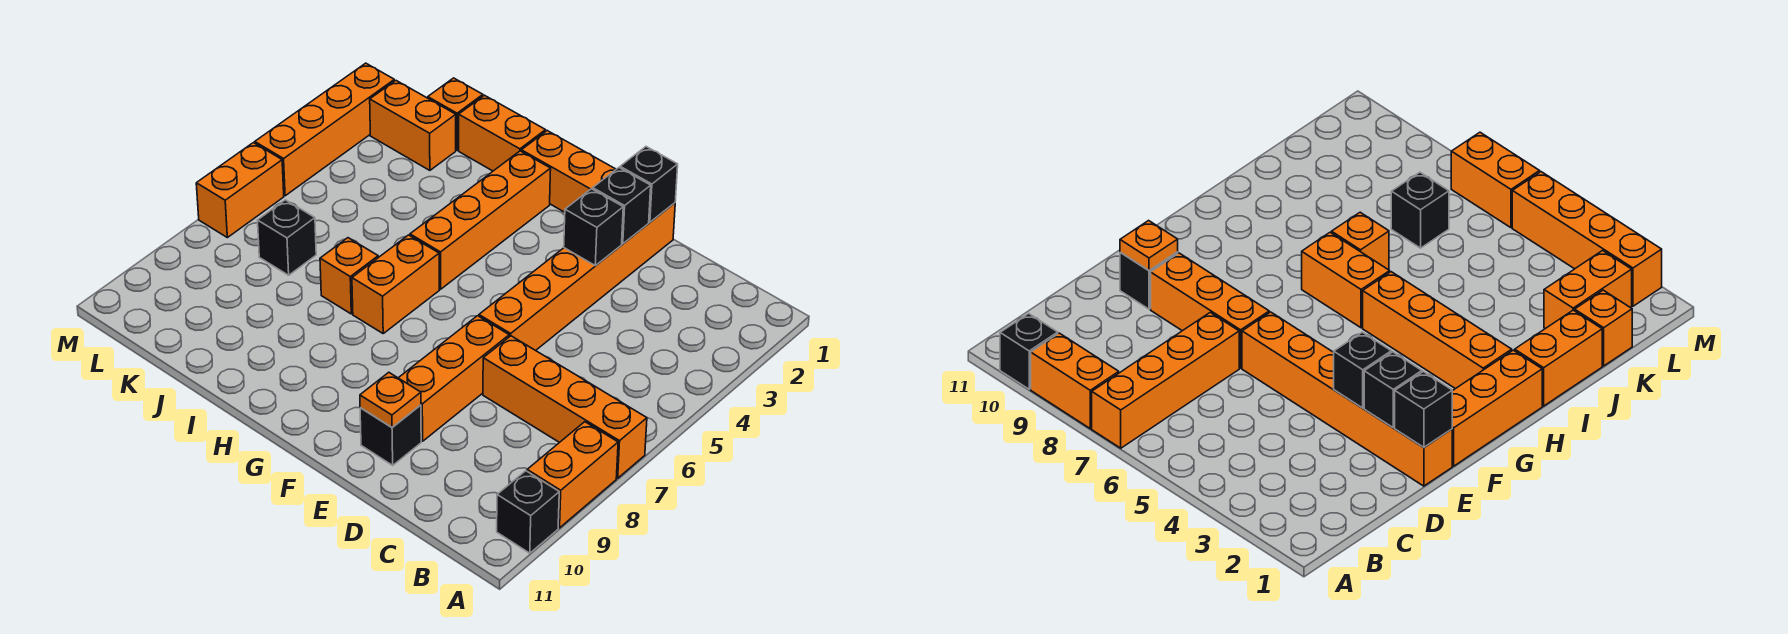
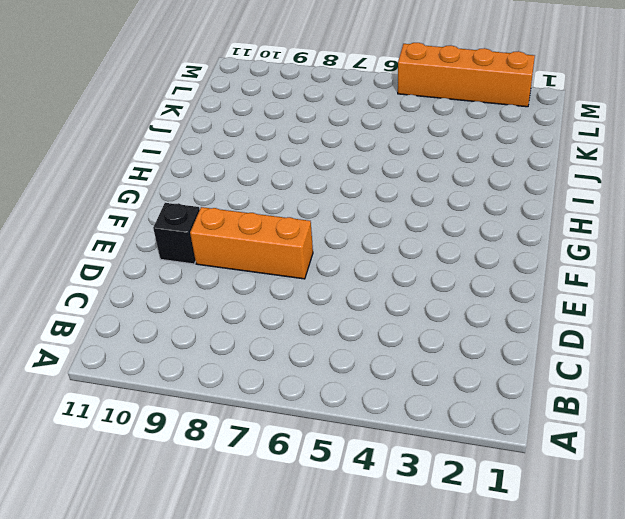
none -> orange 1x4 brick [483,336,647,478]
none -> orange 1x2 brick [527,422,618,528]
none -> black 1x1 brick [497,471,559,553]

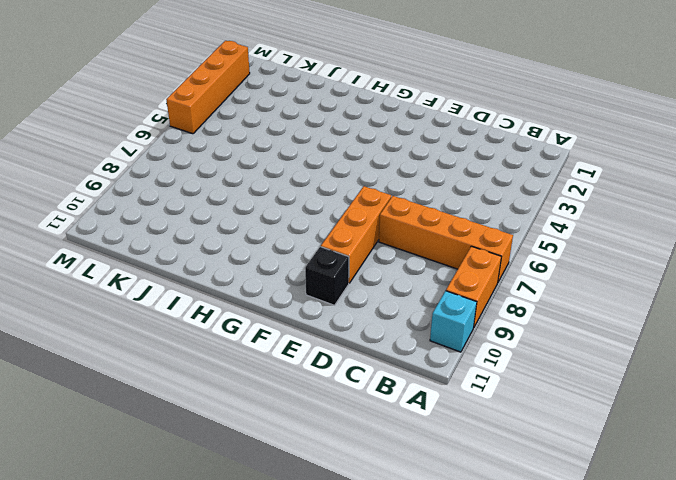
cyan 1x1 brick [430,291,477,352] -> black 1x1 brick [497,471,559,553]
none -> orange 1x6 brick [479,203,675,351]
none -> orange 1x3 brick [521,131,616,212]
none -> orange 1x4 brick [410,151,551,289]

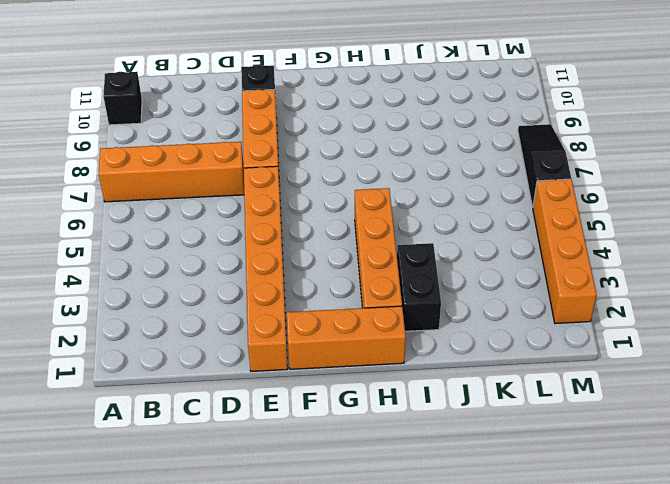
black 1x2 brick [397,243,441,331] -> none
black 1x3 slope [518,124,571,207] -> orange 1x2 brick [196,143,284,238]
none -> orange 1x2 brick [527,422,618,528]
none -> orange 1x2 brick [352,235,439,333]
none -> orange 1x2 brick [459,95,546,171]

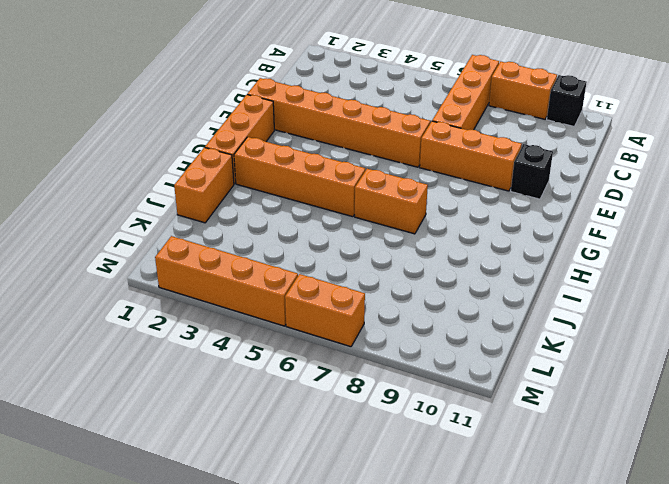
none -> orange 1x1 brick [320,238,378,314]
none -> orange 1x1 brick [428,78,483,150]
none -> orange 1x2 brick [370,81,456,170]

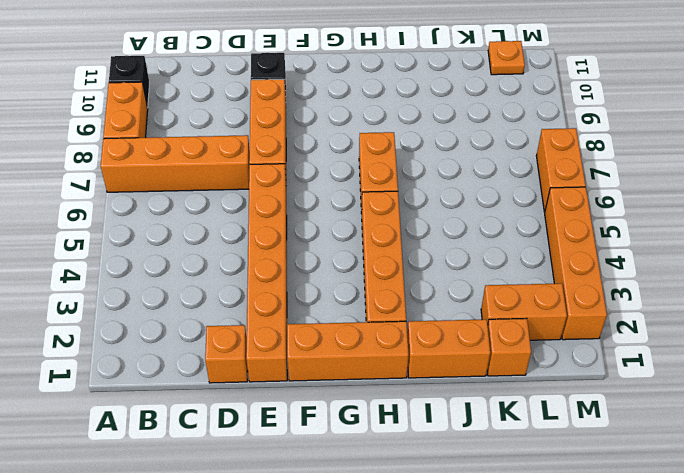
orange 1x1 brick [205,325,248,383] -> orange 1x1 brick moved to [320,238,378,314]
orange 1x1 plate [488,41,525,75] -> orange 1x1 plate moved to [360,372,421,427]
none -> black 1x1 brick [258,200,316,275]
none -> black 1x1 brick [620,147,678,222]
none -> black 1x1 brick [593,168,651,244]

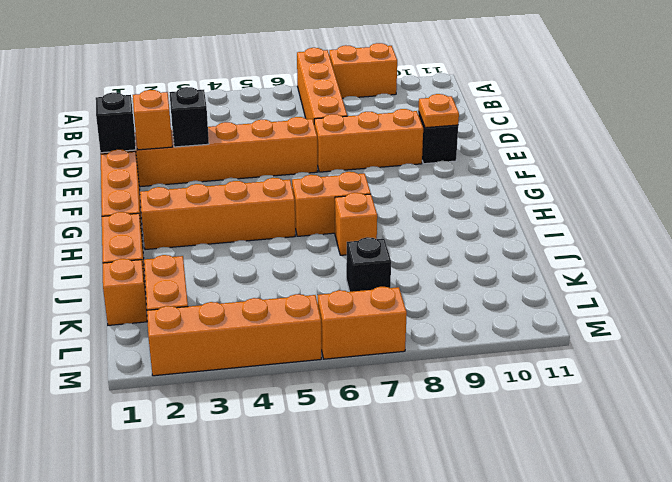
orange 1x1 brick [133,90,172,150] -> black 1x1 brick [593,168,651,244]
none -> black 1x1 brick [497,471,559,553]

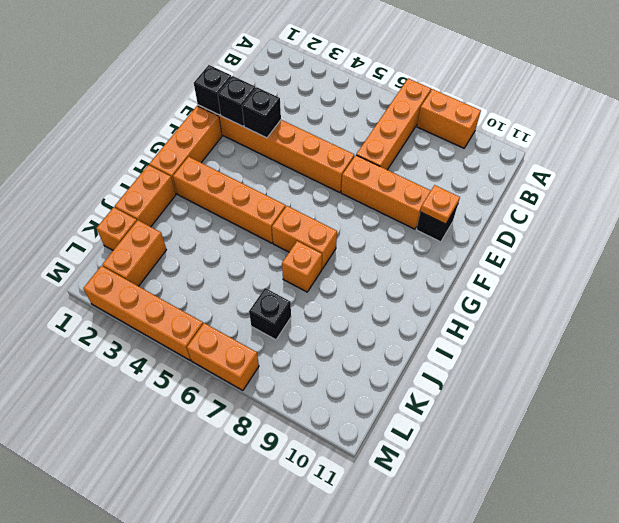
none -> black 1x1 brick [497,471,559,553]

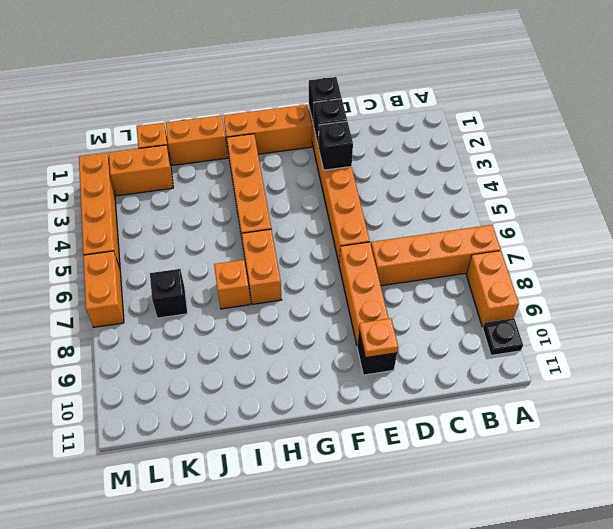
black 1x1 plate [483,318,523,355] -> black 1x1 brick [497,471,559,553]

